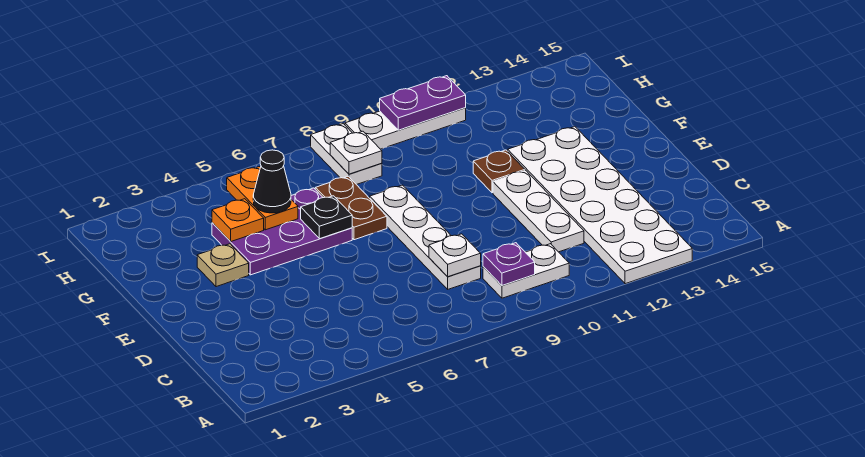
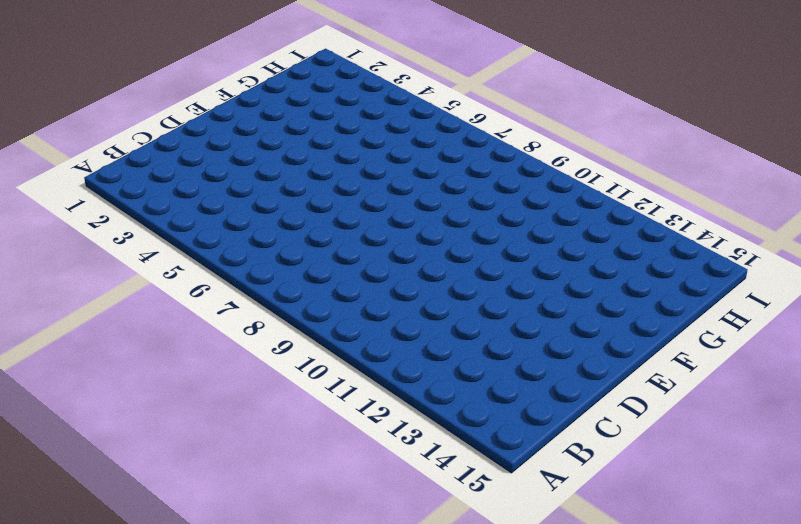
none -> white 2x6 plate [508,127,692,284]
none -> white 1x2 plate [483,244,569,298]
none -> white 1x4 plate [370,185,481,289]

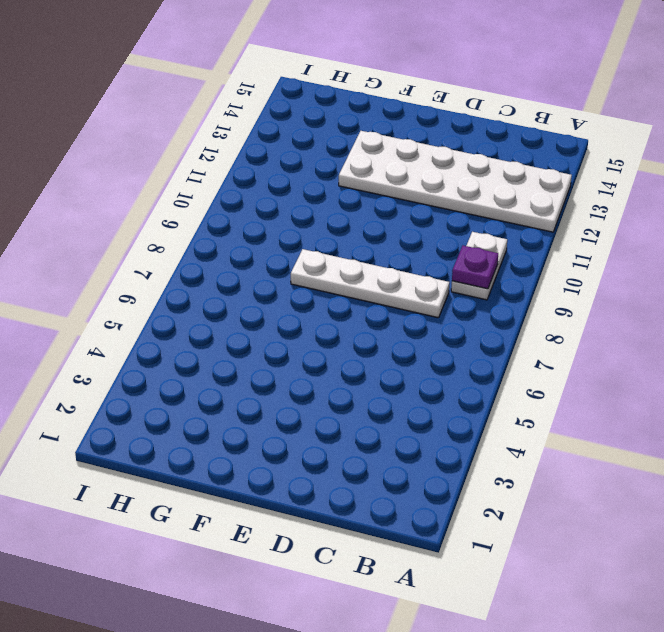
none -> white 1x3 plate [493,170,584,252]
none -> tan 1x1 plate [197,244,249,287]
none -> purple 2x3 plate [212,188,352,275]

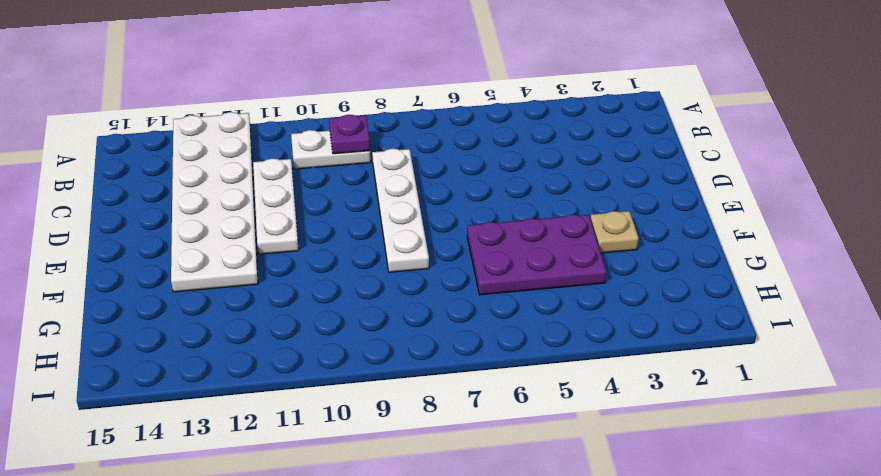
none -> brown 1x2 plate [315,176,387,240]
none -> brown 1x1 plate [473,150,525,193]
none -> white 1x2 plate [311,124,382,185]

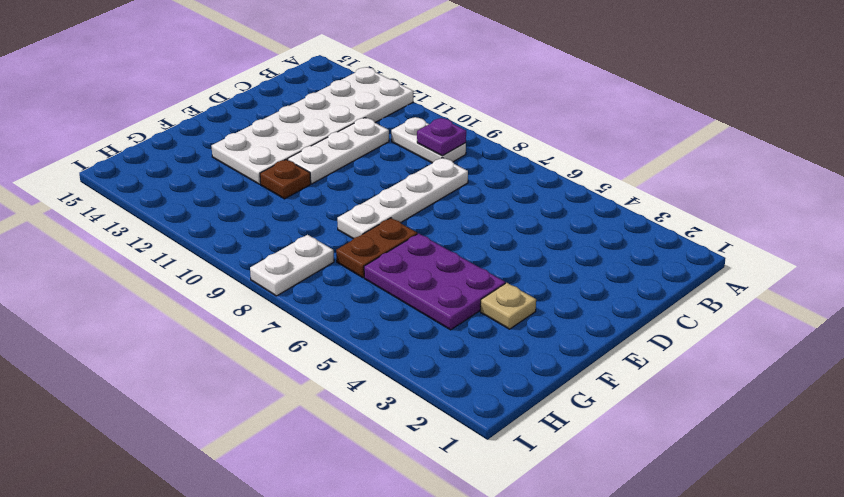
none -> white 1x3 plate [345,108,466,149]
none -> white 1x1 plate [429,234,481,277]
none -> black 1x1 plate [301,196,352,239]

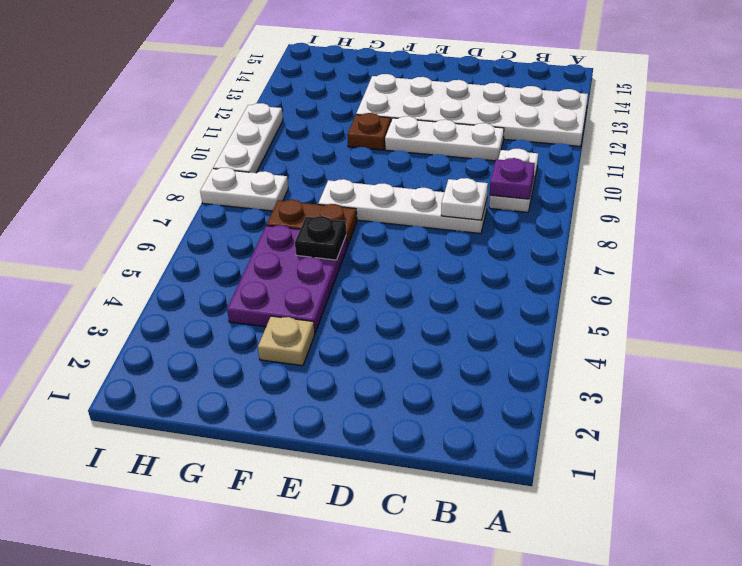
none -> orange 1x1 plate [212,199,264,241]
none -> orange 1x2 plate [227,167,298,230]
none -> white 1x1 plate [330,131,382,174]

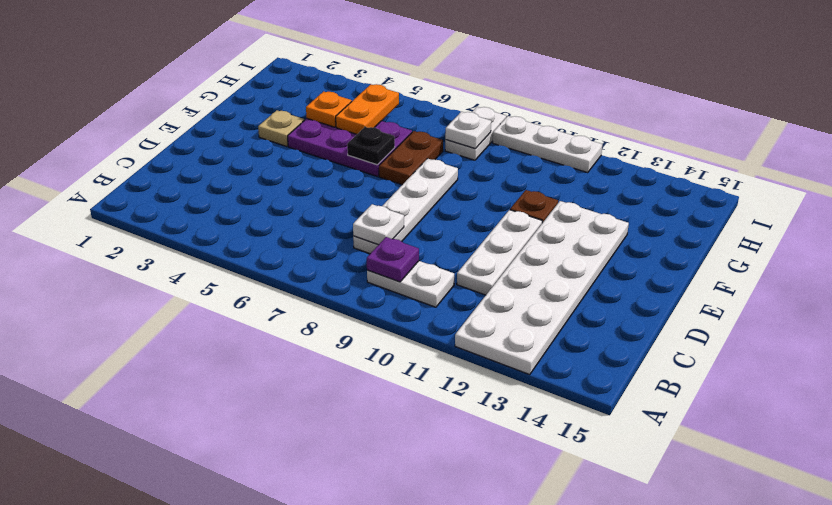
none -> purple 1x2 plate [380,76,466,130]
none -> black 1x1 cone [253,150,291,213]

